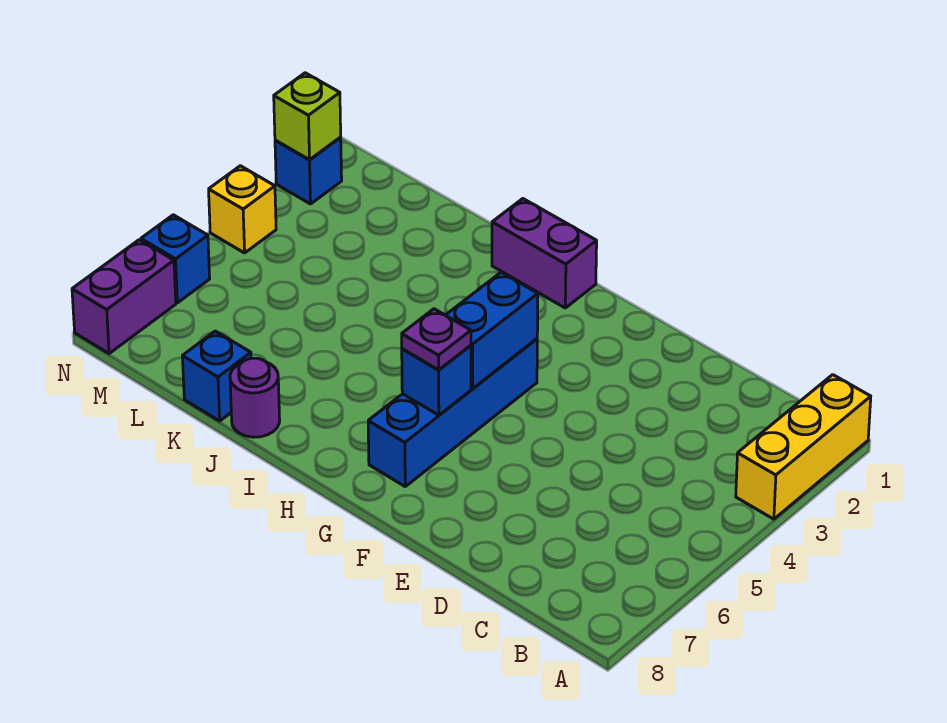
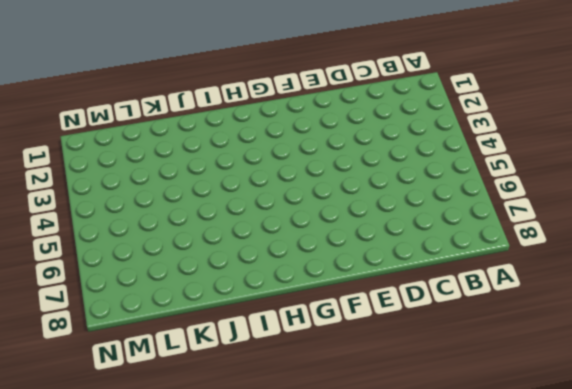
none -> yellow 1x3 brick [736,375,871,519]
none -> blue 1x4 brick [368,339,537,486]
none -> purple 1x2 brick [492,199,597,308]

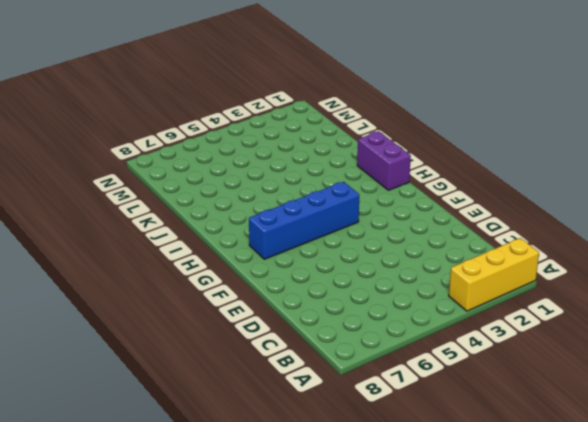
none -> purple 1x1 round brick [230,358,280,437]
none -> blue 1x1 brick [182,331,251,421]
none -> blue 1x1 brick [275,138,342,204]

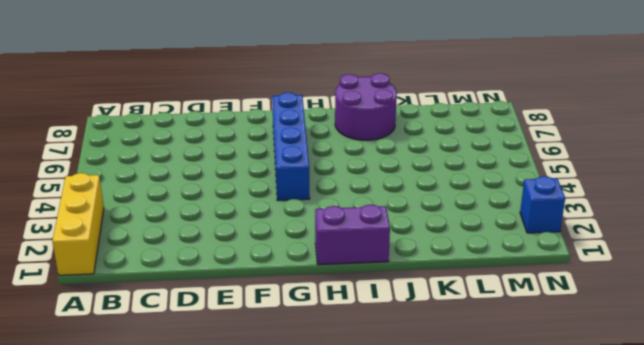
purple 2x2 round brick [335,73,397,140] -> purple 1x1 round brick [230,358,280,437]
none -> blue 1x1 brick [182,331,251,421]
none -> yellow 1x1 brick [209,166,276,253]
none -> blue 1x1 brick [141,215,210,303]

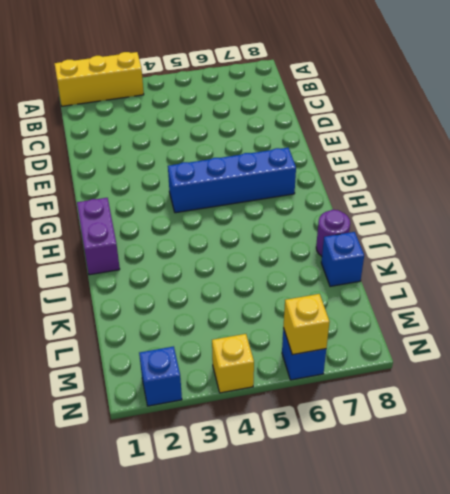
yellow 1x1 brick [283,294,330,355] -> none
none -> purple 1x2 brick [72,240,176,354]
none -> blue 1x2 brick [446,272,538,389]
none -> blue 1x1 brick [402,345,471,415]

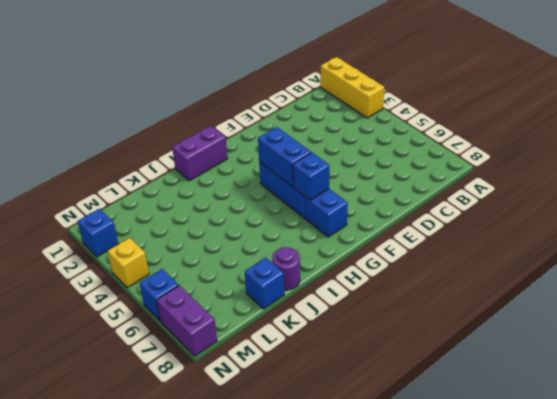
none -> lime 1x1 brick [274,73,341,160]
none -> purple 1x1 plate [402,309,471,370]

